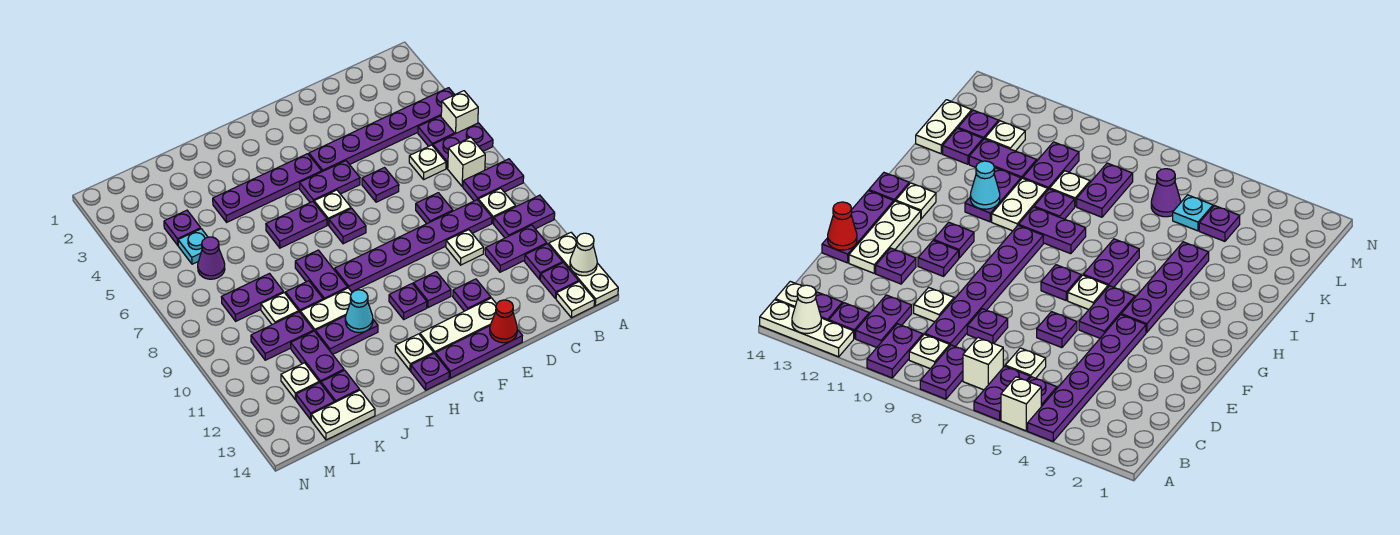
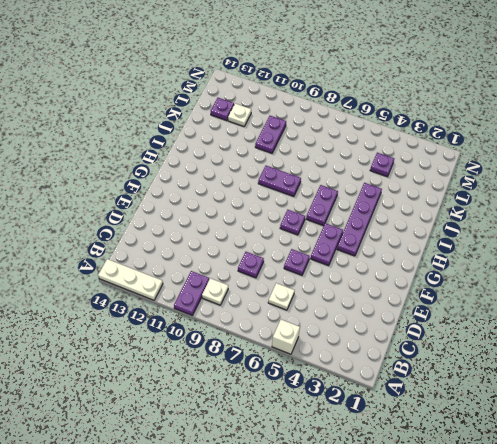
none -> purple 1x6 plate [309,88,455,172]
none -> purple 1x2 plate [433,123,493,168]
none -> purple 1x2 plate [463,159,524,201]
none -> purple 1x1 plate [418,116,455,146]

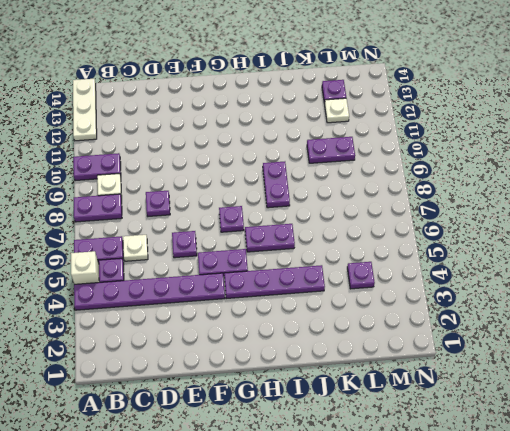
none -> white 1x1 brick [448,137,485,186]
none -> purple 1x2 plate [485,225,547,272]
none -> purple 1x1 plate [525,244,563,279]
none -> purple 1x1 plate [540,263,579,299]

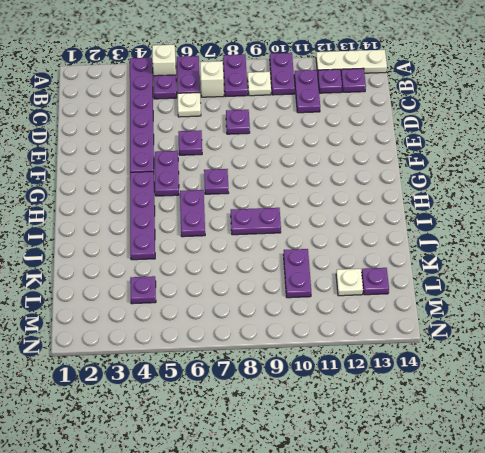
none -> white 1x1 plate [556,282,595,318]
none -> purple 1x6 plate [334,200,492,292]
none -> white 1x1 plate [446,230,484,265]
none -> purple 1x1 plate [453,279,491,311]

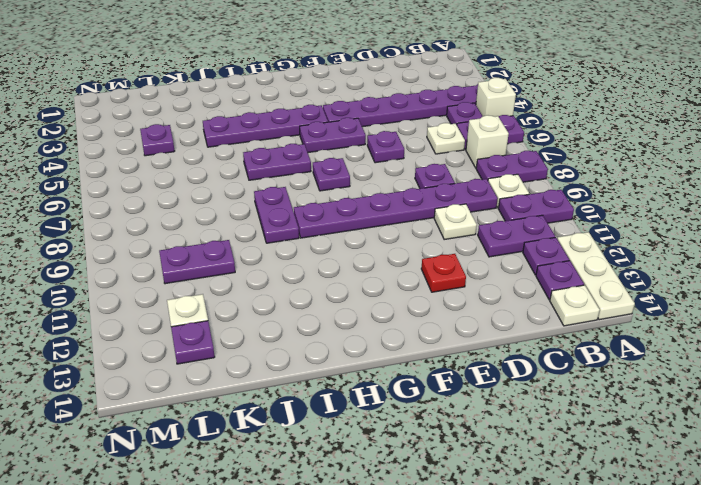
red 1x1 plate [421,254,466,292] -> purple 1x1 plate [453,279,491,311]
none -> white 1x3 plate [420,298,497,354]
none -> purple 1x3 plate [435,326,522,378]
none -> purple 1x1 plate [413,272,451,308]
none -> white 1x1 plate [314,190,351,225]

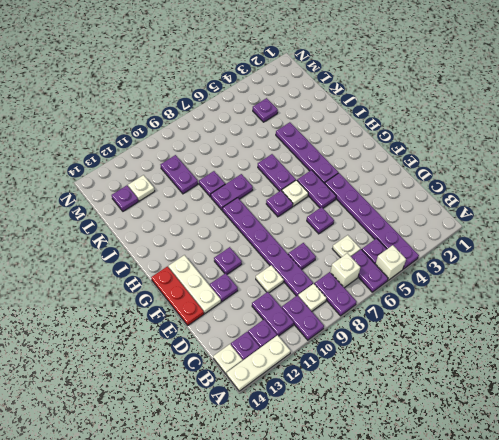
red 1x3 plate [151,266,204,325] -> purple 1x3 plate [435,326,522,378]
none -> purple 1x1 plate [389,284,427,319]
none -> white 1x1 plate [395,334,434,371]
none -> purple 1x1 plate [411,353,449,390]
none -> white 1x2 plate [300,288,352,332]

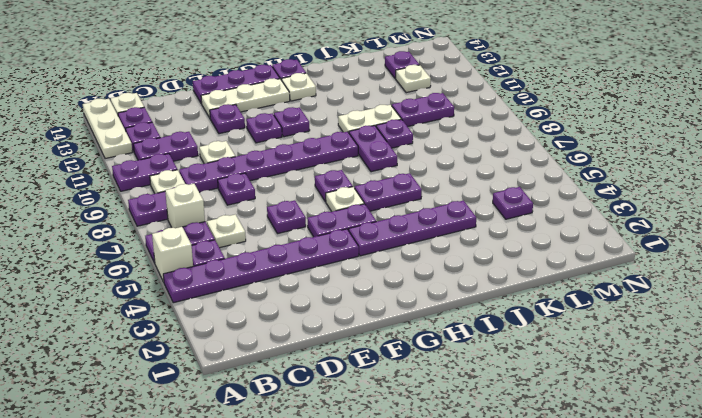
none -> purple 1x2 plate [316,316,378,354]
none -> purple 1x2 plate [221,274,284,321]
none -> white 1x1 plate [261,293,299,325]
none -> purple 1x2 plate [291,331,344,383]

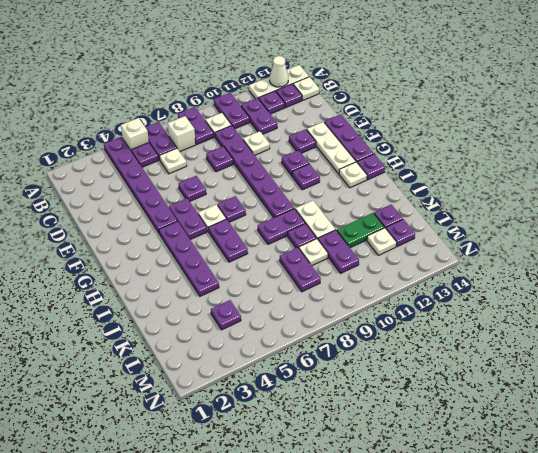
green 1x2 plate [337,213,384,248] -> purple 1x2 plate [291,331,344,383]
none -> purple 1x2 plate [316,316,378,354]
none -> white 1x2 plate [311,390,375,440]
none -> cyan 1x1 plate [178,229,208,264]
none -> purple 1x1 cone [198,237,225,279]

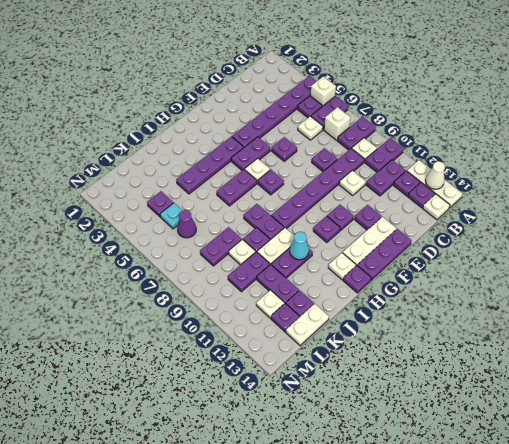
none -> red 1x1 cone [490,300,517,343]

